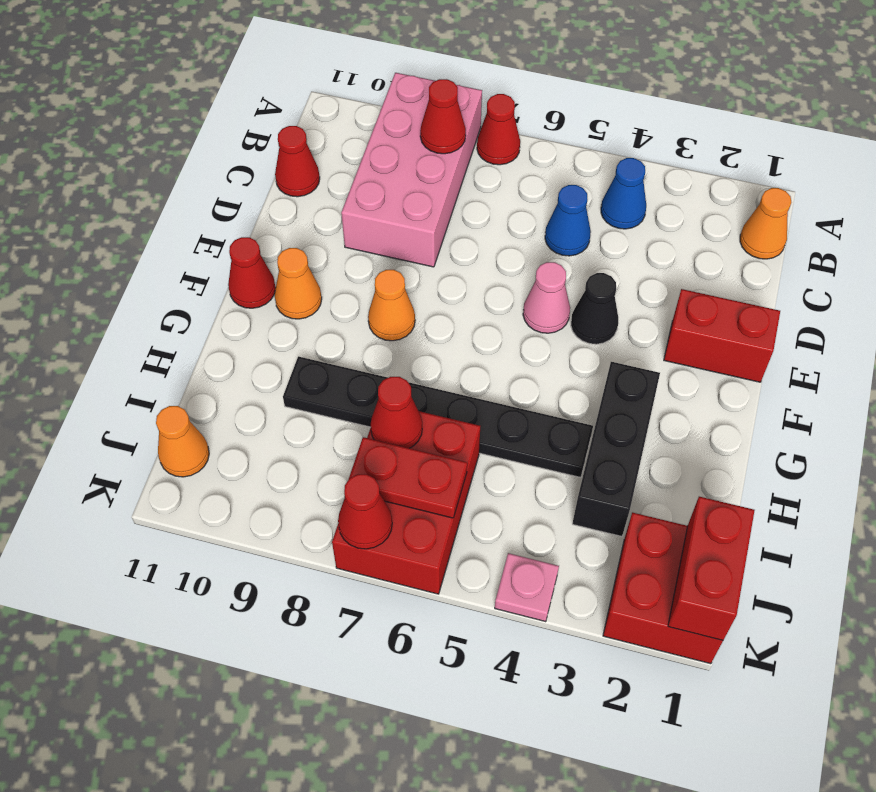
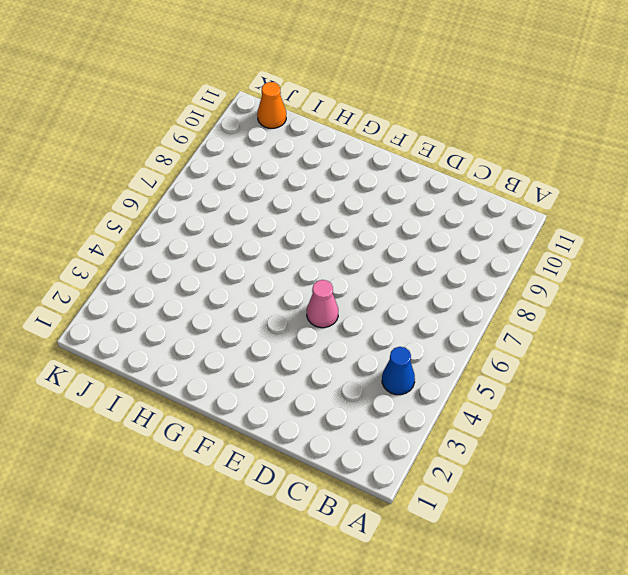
none -> red 1x1 cone [477,94,520,165]
none -> pink 2x4 brick [341,73,482,267]
none -> orange 1x1 cone [740,188,791,259]

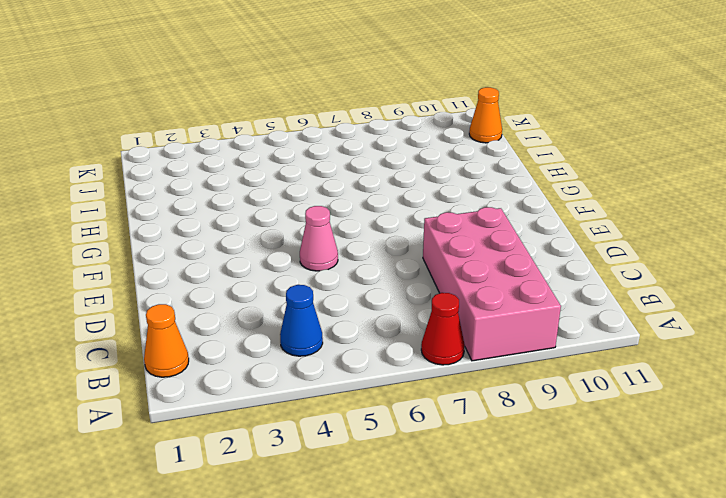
none -> blue 1x1 cone [545,185,591,256]
none -> red 1x1 cone [275,126,320,197]
none -> red 1x2 brick [664,289,780,382]

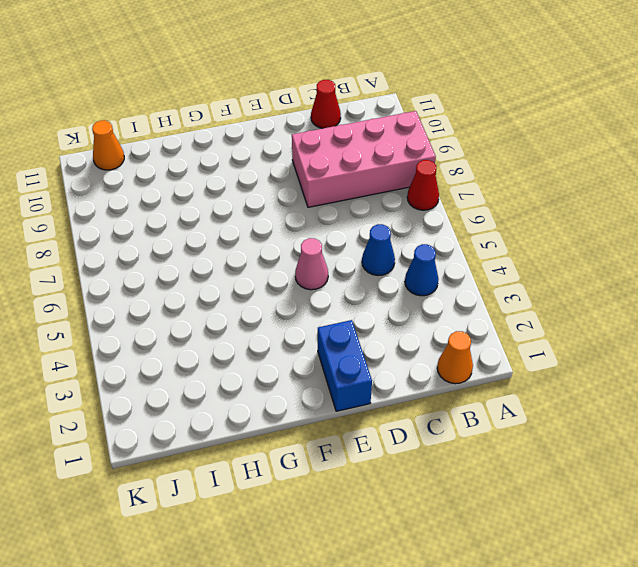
blue 1x2 brick [318,320,372,411] -> red 1x2 brick [664,289,780,382]
none -> black 1x1 cone [571,273,618,344]
none -> orange 1x1 cone [368,270,415,341]
none -> orange 1x1 cone [274,248,322,319]

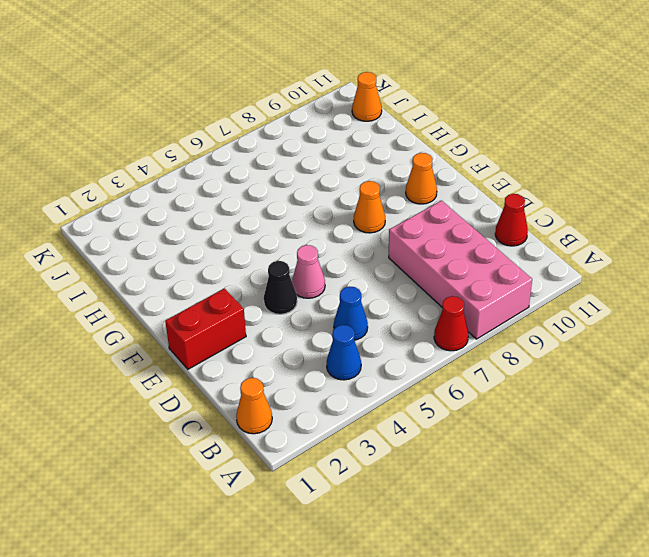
none -> red 1x1 cone [228,237,276,308]
none -> black 1x3 brick [572,362,660,536]
none -> black 1x6 plate [283,356,593,477]

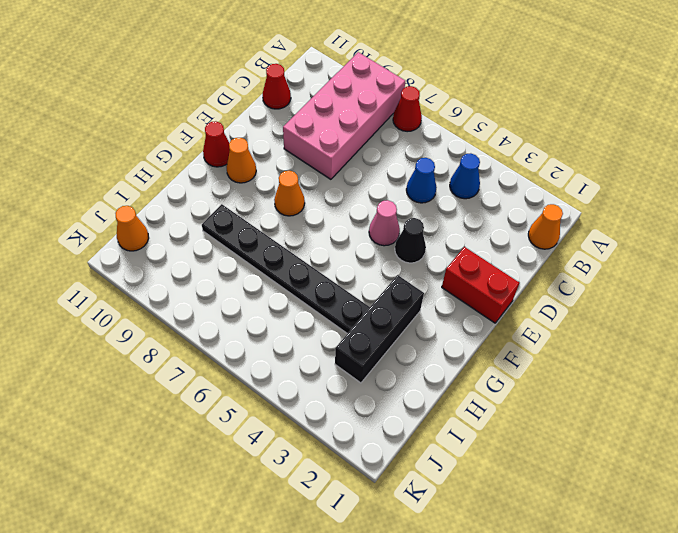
none -> red 2x3 brick [332,411,480,594]
none -> red 2x2 brick [603,512,723,664]
none -> pink 1x1 plate [495,553,559,622]

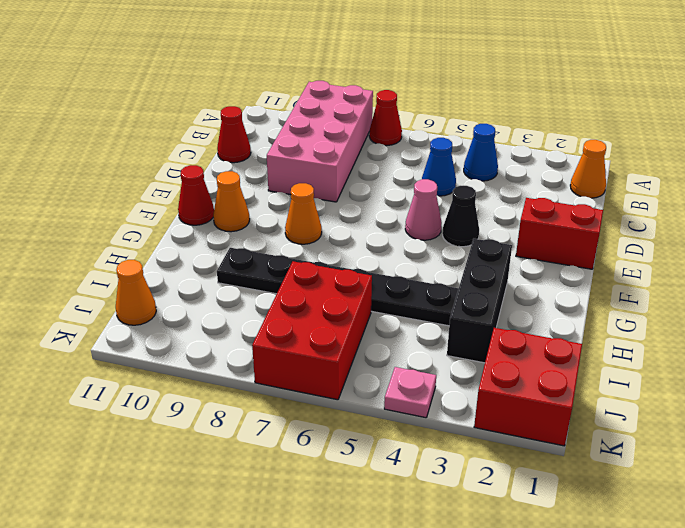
none -> red 1x1 cone [420,79,466,154]
none -> red 1x1 cone [371,377,422,448]
none -> red 1x2 brick [668,497,755,640]

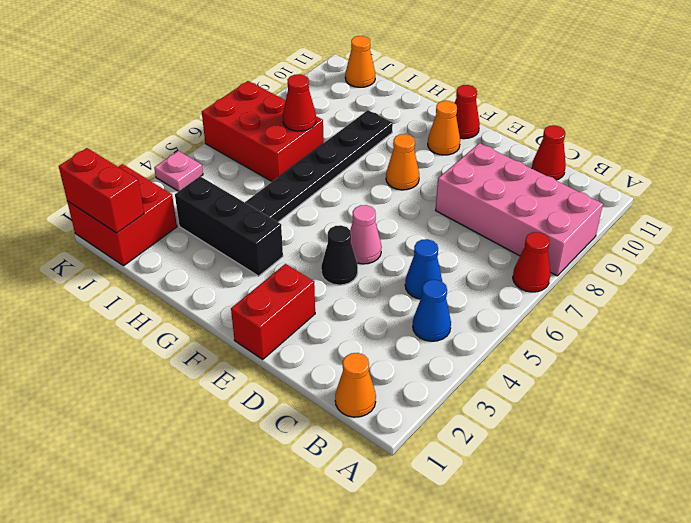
none -> red 1x1 cone [420,79,466,154]
none -> red 1x2 plate [349,437,467,518]
none -> red 1x1 cone [338,474,392,549]

